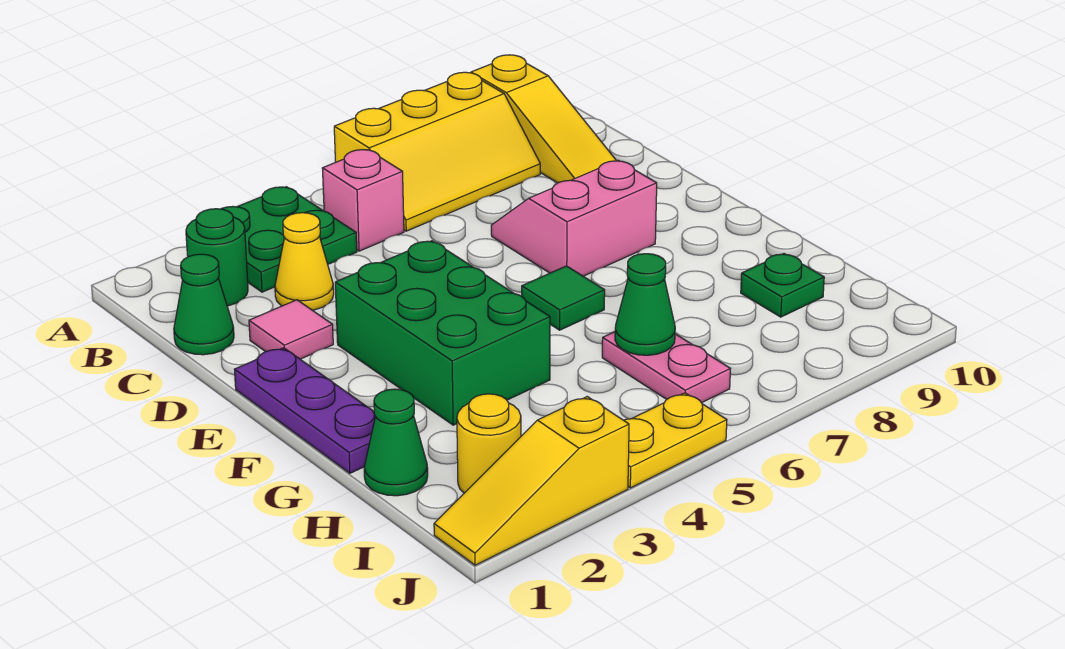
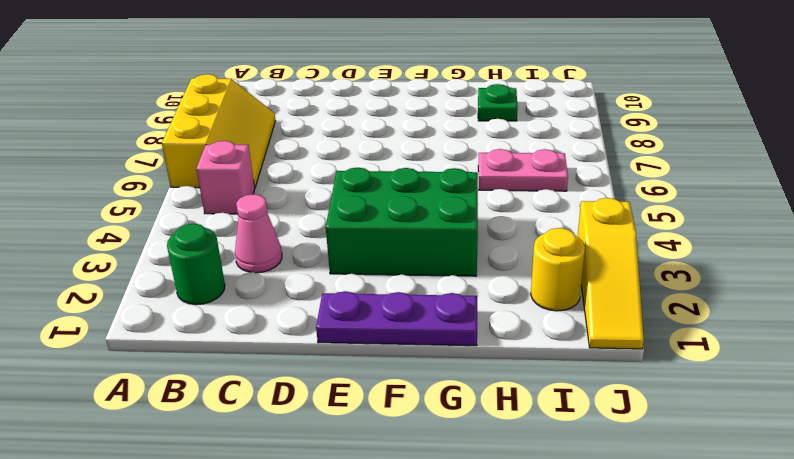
pink 1x1 cone [235,194,282,273] -> yellow 1x1 cone [275,213,334,310]
none -> green 2x2 plate [221,187,357,292]
none -> yellow 1x3 slope [471,55,616,183]
none -> green 1x1 cone [174,254,234,355]

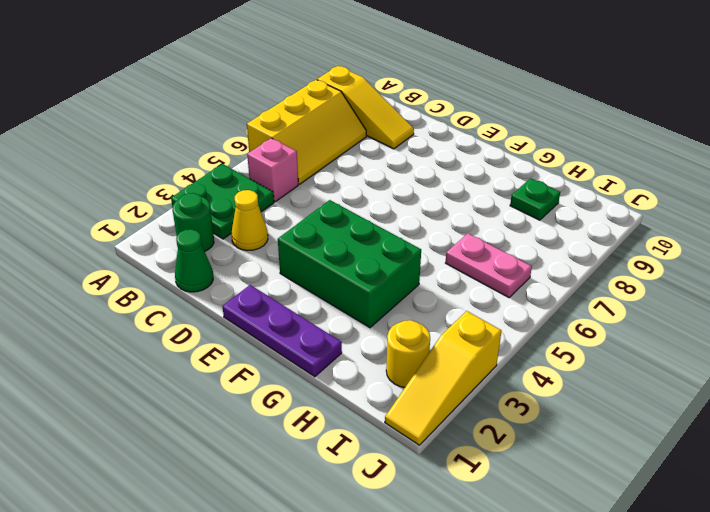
none -> pink 1x1 tile [249,300,333,359]
none -> pink 2x2 slope [491,160,657,276]
none -> green 1x1 tile [522,266,605,330]

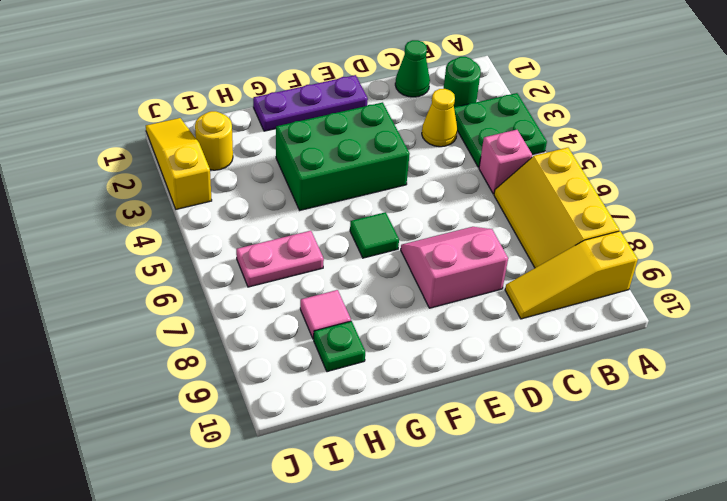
pink 2x2 slope [401,227,508,308] -> pink 2x2 slope turned to [491,160,657,276]
pink 1x1 tile [300,290,351,339] -> pink 1x1 tile moved to [249,300,333,359]
none -> green 1x1 cone [364,389,428,496]
none -> yellow 1x2 plate [624,393,727,488]
none -> green 1x1 cone [615,254,675,355]

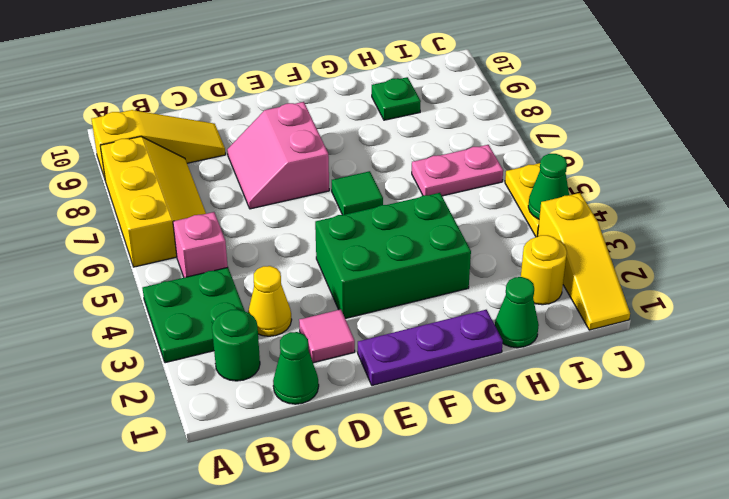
green 1x1 cone [528,154,569,219] -> green 1x1 cone moved to [615,254,675,355]

